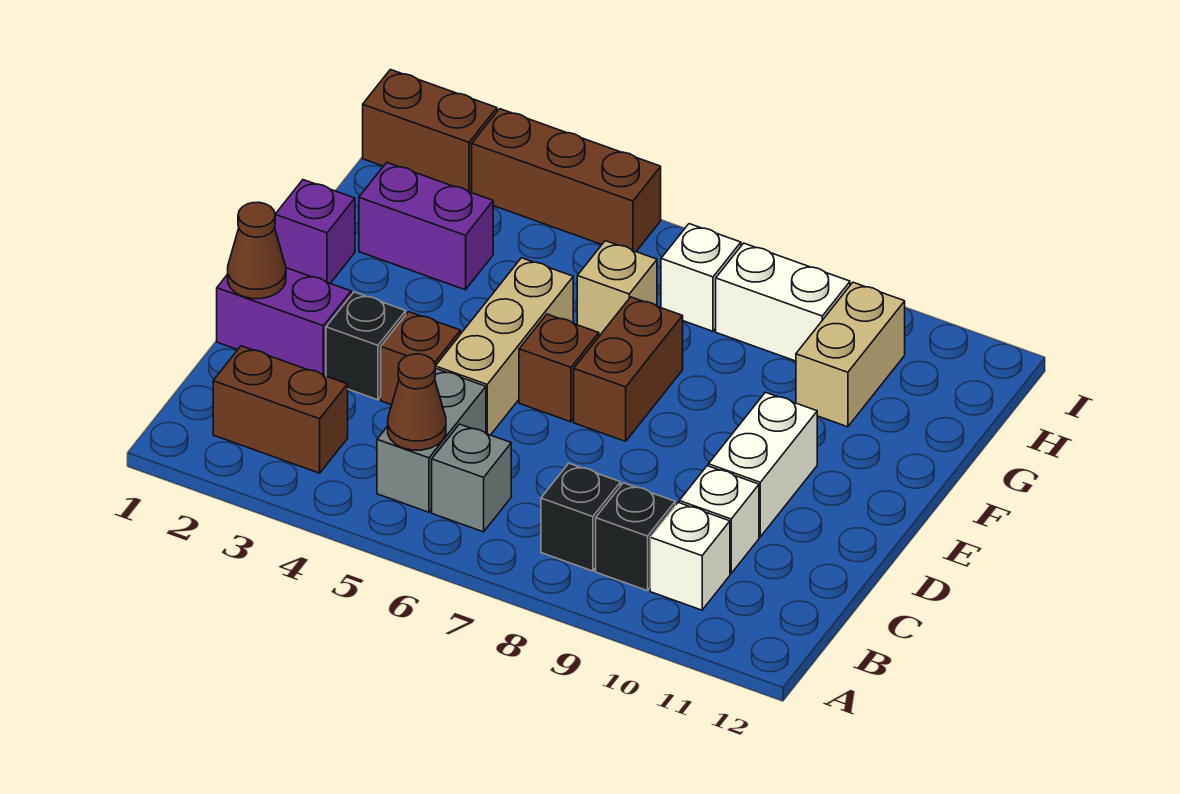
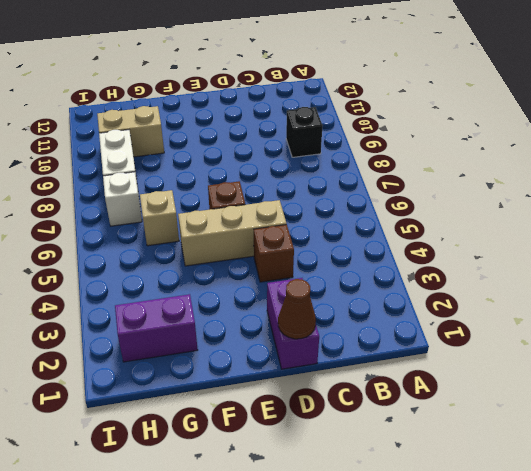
purple 1x2 brick [115,294,198,362] -> purple 1x2 brick turned to [359,163,493,290]
none -> brown 1x2 brick [213,346,348,473]
none -> grey 1x2 brick [377,368,486,512]
none -> grey 1x1 brick [432,424,511,532]

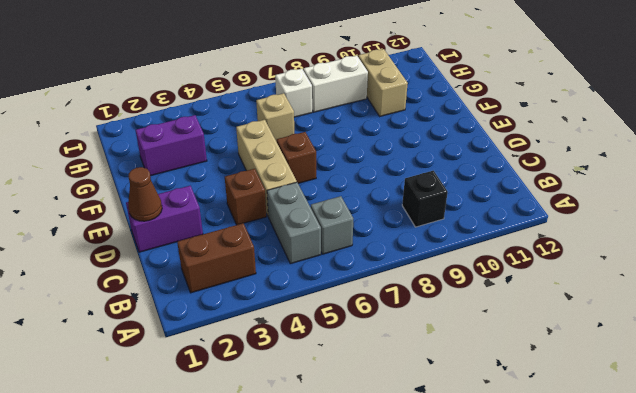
none -> black 1x1 brick [541,463,621,571]
none -> white 1x1 brick [650,503,730,610]
none -> white 1x1 brick [679,466,759,573]

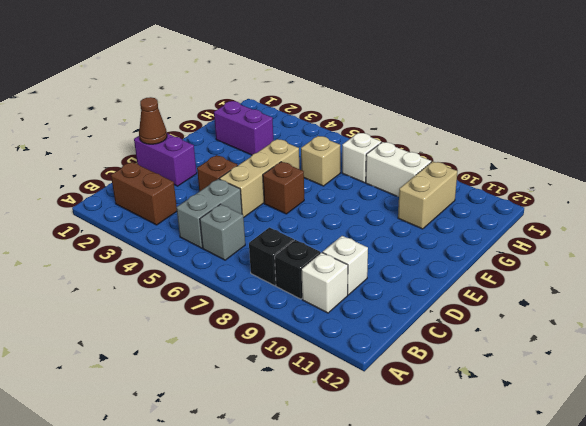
none -> black 1x1 brick [326,292,406,400]
none -> white 1x2 brick [708,392,817,537]
none -> brown 1x2 brick [574,297,683,441]

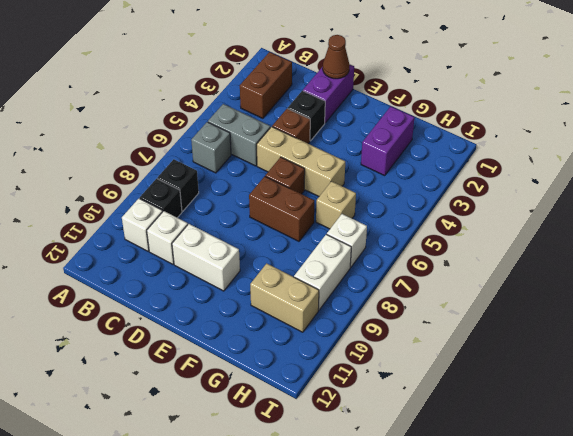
none -> purple 1x1 brick [275,180,355,283]
none -> brown 1x2 brick [363,70,497,193]
none -> brown 1x3 brick [472,109,661,251]

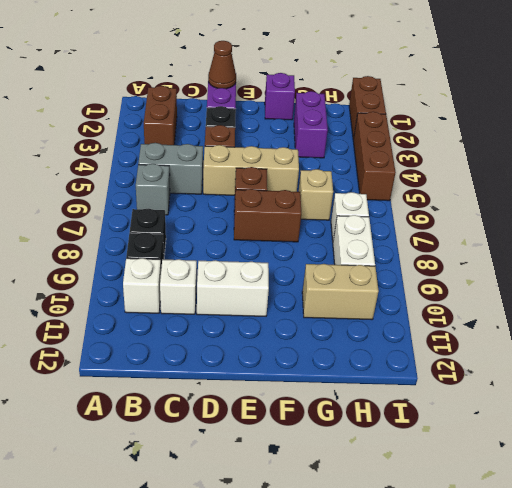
none -> brown 1x1 cone [388,354,446,450]

